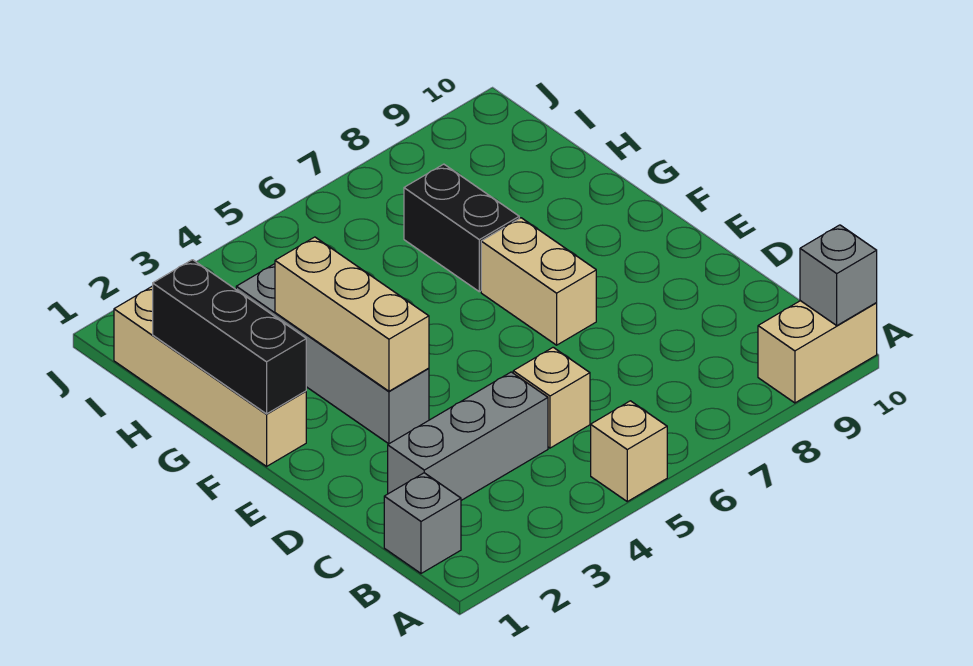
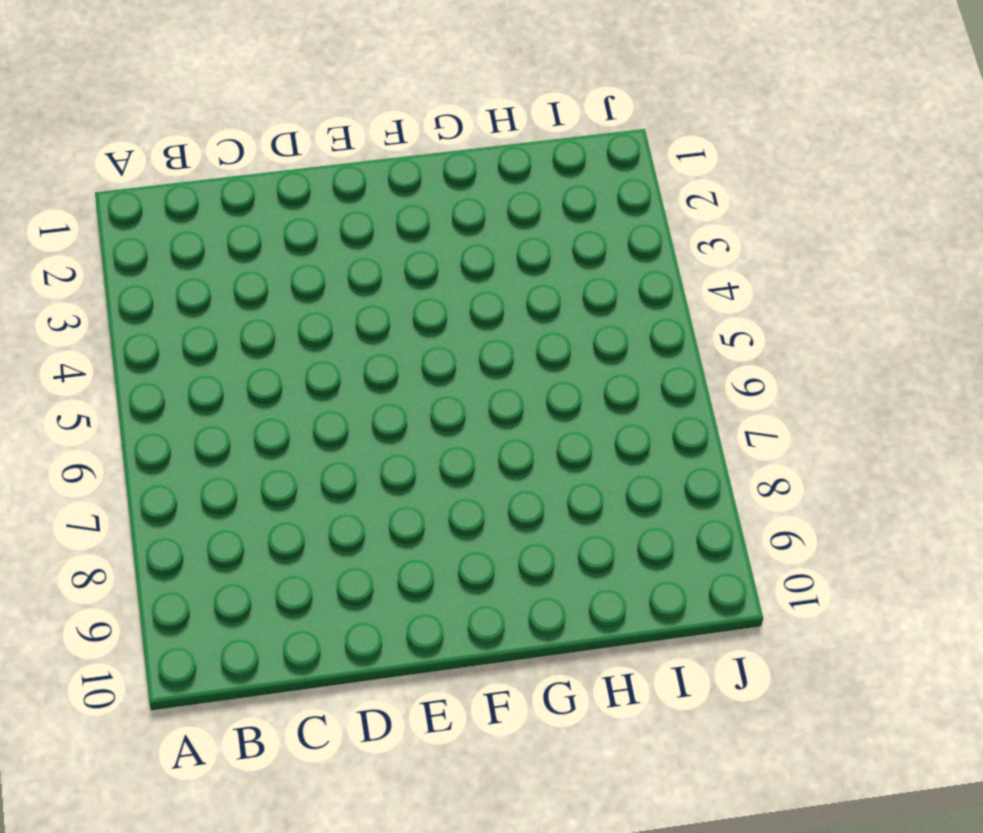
none -> tan 1x1 brick [591,401,667,501]
none -> tan 1x2 brick [758,301,877,403]
none -> grey 1x1 brick [384,473,461,573]

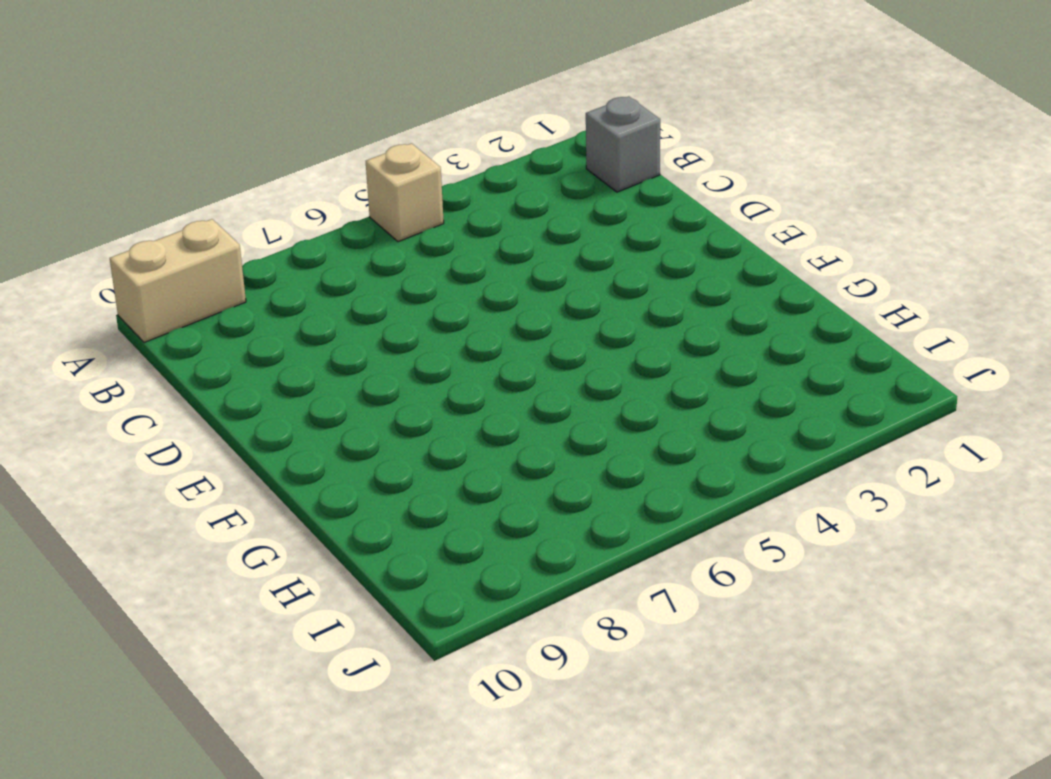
none -> grey 1x3 brick [388,372,548,500]
none -> tan 1x1 brick [513,347,590,448]
none -> grey 1x4 brick [236,264,429,444]

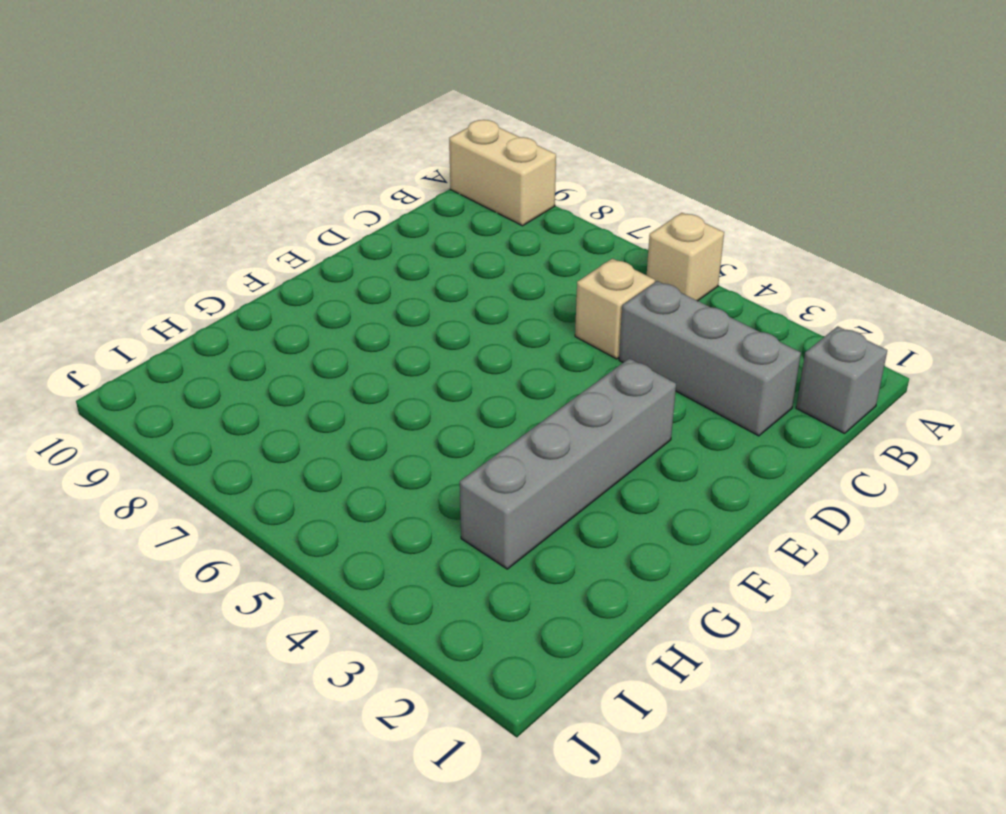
none -> tan 1x2 brick [481,218,596,345]
none -> tan 1x4 brick [114,286,306,466]
none -> black 1x2 brick [404,164,519,292]

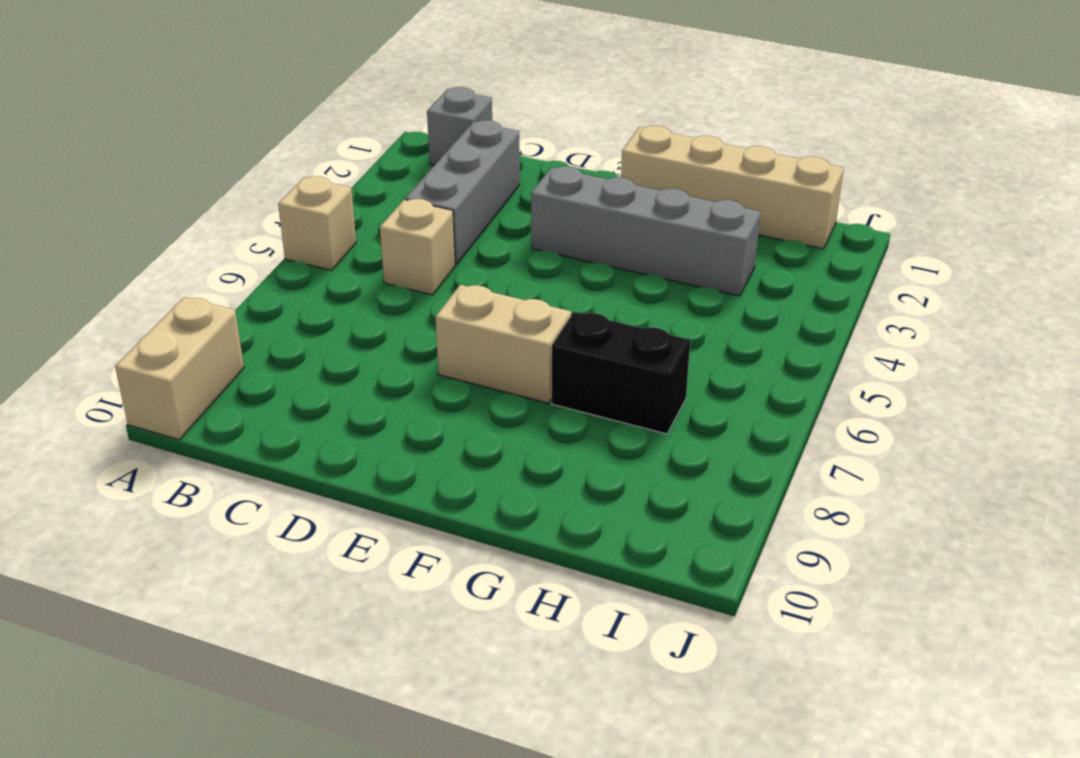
none -> grey 1x1 brick [800,225,877,325]
none -> tan 1x3 brick [275,237,429,391]
none -> black 1x3 brick [153,260,306,414]

